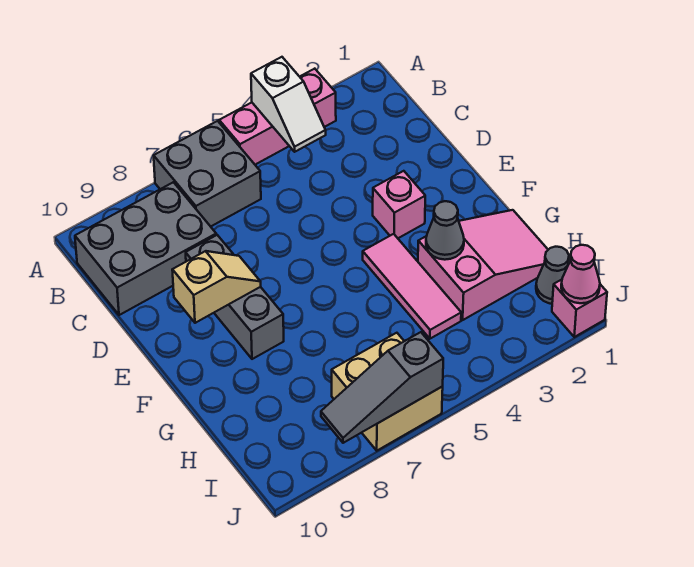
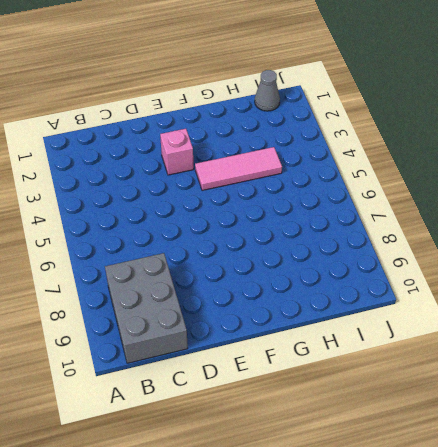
none -> pink 1x3 brick [219,69,336,165]
none -> grey 2x2 brick [154,121,261,227]
none -> grey 1x3 brick [186,235,284,359]

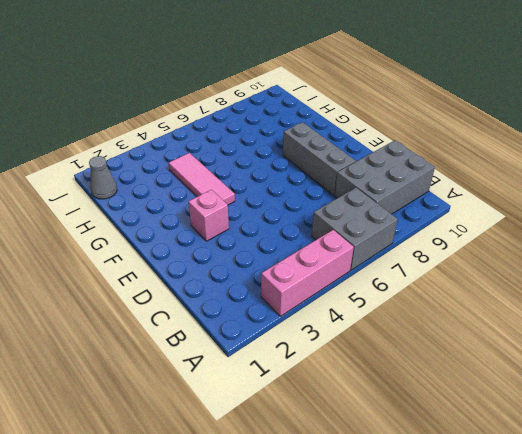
none -> pink 2x3 slope [418,210,548,320]
none -> tan 2x2 brick [332,333,443,451]
none -> pink 1x1 brick [552,280,607,337]

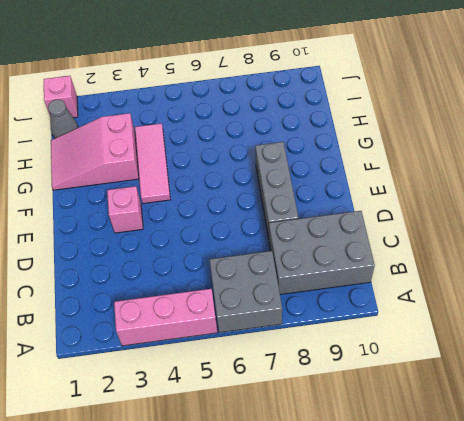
none -> tan 2x2 brick [332,333,443,451]
none -> white 1x2 slope [251,57,326,152]
none -> tan 1x2 slope [172,251,261,323]

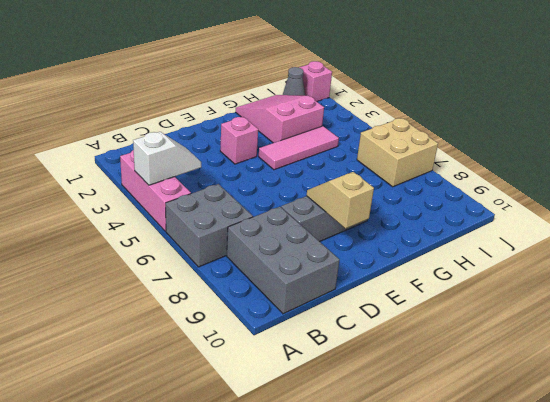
none -> grey 1x1 cone [426,201,464,260]
none -> pink 1x1 cone [561,245,600,303]
none -> grey 1x3 slope [321,332,443,443]

